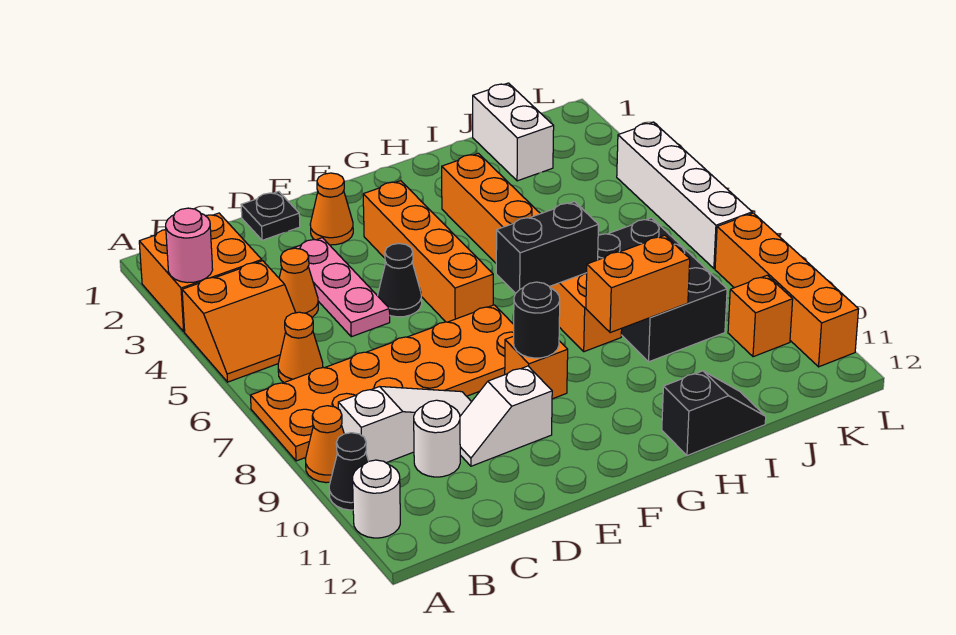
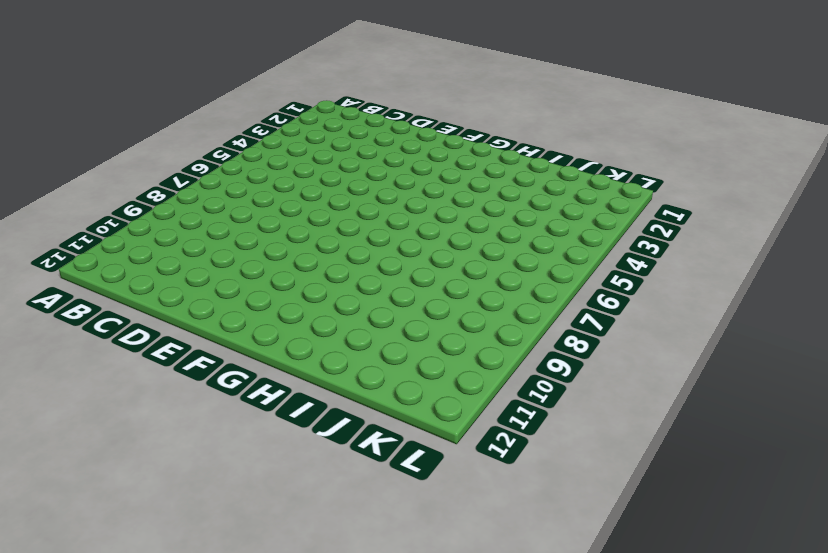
none -> orange 2x2 brick [139,213,262,332]
none -> orange 2x2 slope [182,261,296,382]
none -> orange 2x6 plate [250,305,514,461]

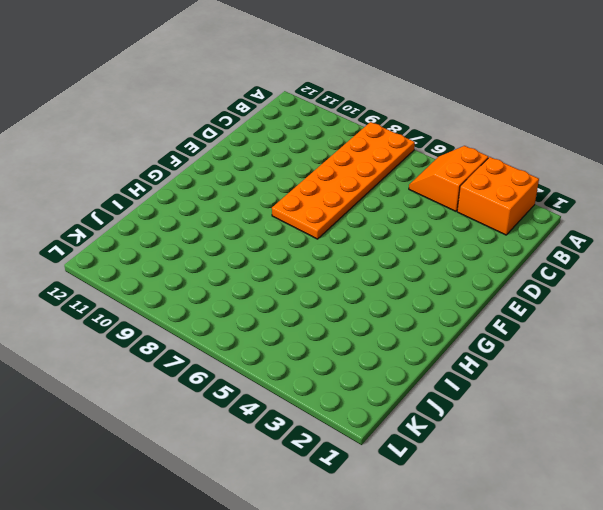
none -> orange 1x1 cone [306,406,344,483]
none -> black 1x1 cone [329,433,368,510]
none -> white 1x1 round brick [353,460,400,538]

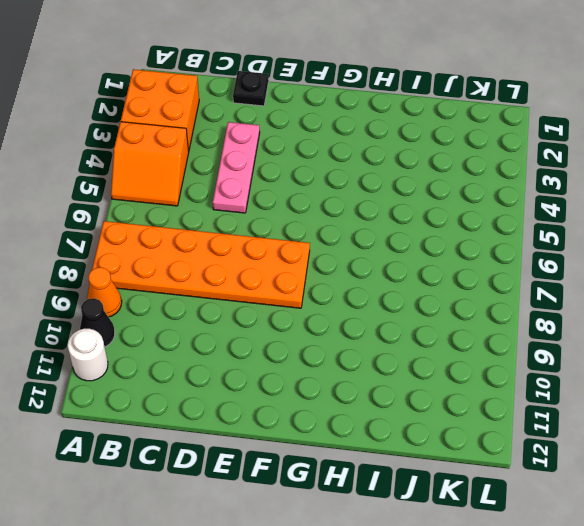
none -> orange 1x1 cone [278,312,323,382]
none -> white 1x3 slope [338,387,471,463]
none -> orange 1x1 cone [279,248,318,317]

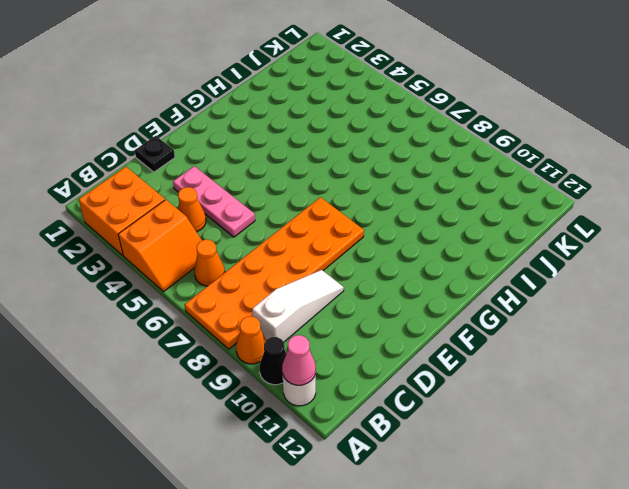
pink 1x1 cone [282,335,316,385] -> none
none -> white 1x1 round brick [414,400,460,477]
none -> white 1x2 slope [460,366,552,466]
none -> orange 1x1 cone [310,173,353,245]

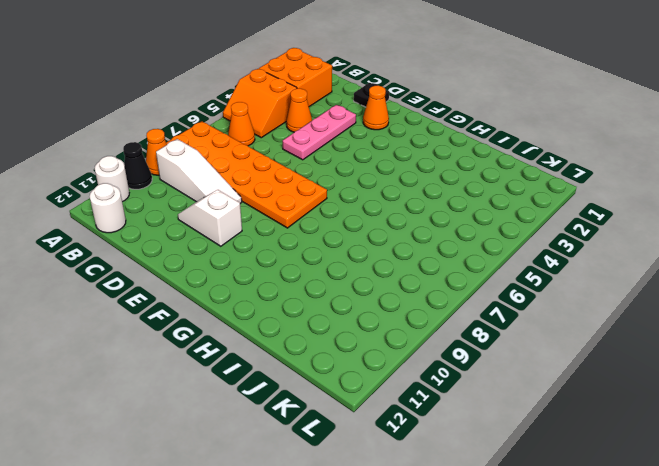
white 1x1 round brick [89,183,126,233] -> white 1x1 round brick moved to [414,400,460,477]
none -> black 1x1 cone [378,244,422,317]
none -> orange 1x4 brick [363,181,493,322]
none -> orange 1x1 brick [505,336,568,399]

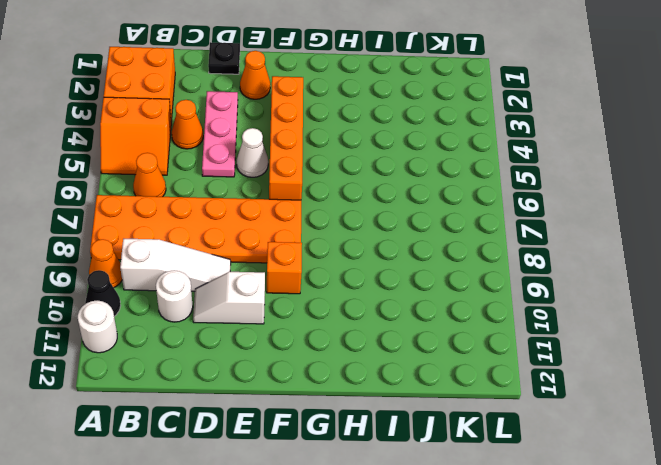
white 1x1 cone [237,128,268,177] -> black 1x1 cone [378,244,422,317]
none -> orange 1x6 brick [442,153,622,352]
none -> black 1x2 slope [662,371,766,456]
none -> black 2x3 brick [598,218,727,362]

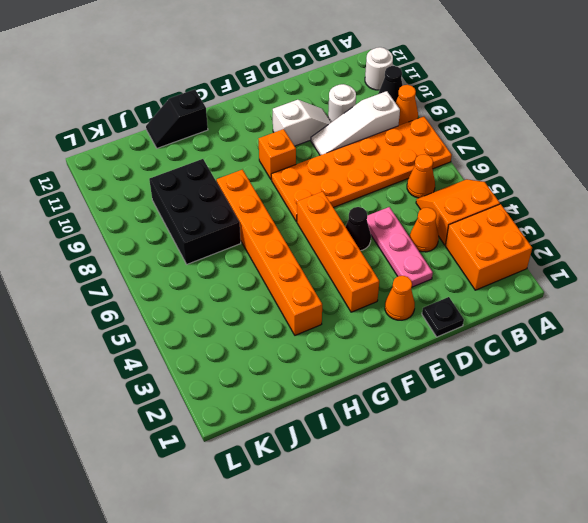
none -> white 1x2 brick [473,83,554,181]
none -> orange 1x1 brick [728,275,793,357]
none -> white 1x4 brick [617,122,752,268]

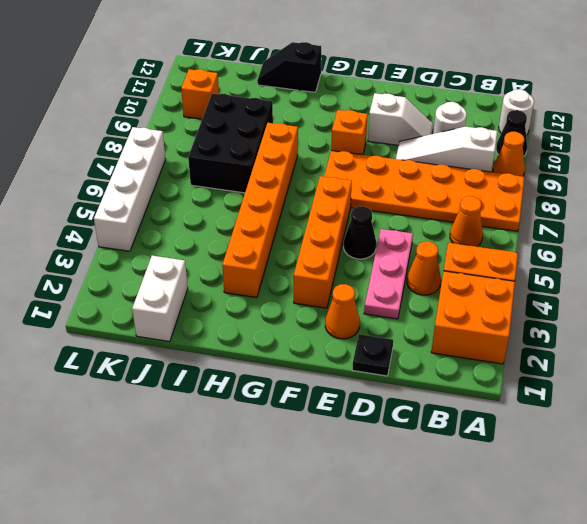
none -> orange 1x4 brick [715,213,859,367]
none -> pink 1x1 round brick [166,208,213,283]
none -> black 1x1 round brick [514,282,560,358]

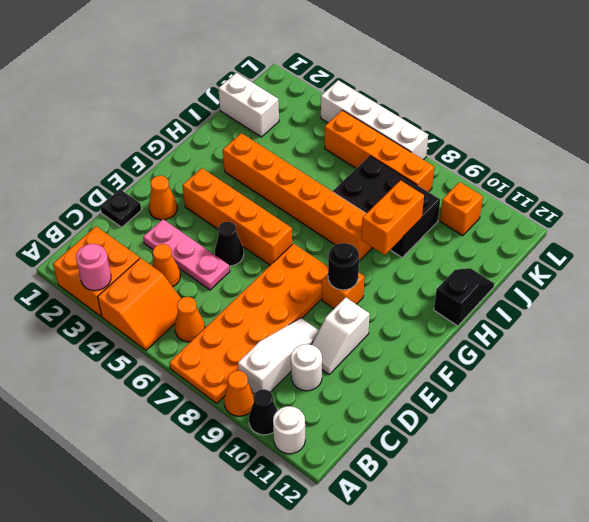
orange 1x4 brick [325,110,434,192] -> orange 1x4 brick moved to [715,213,859,367]
none -> black 1x2 brick [496,202,598,293]

